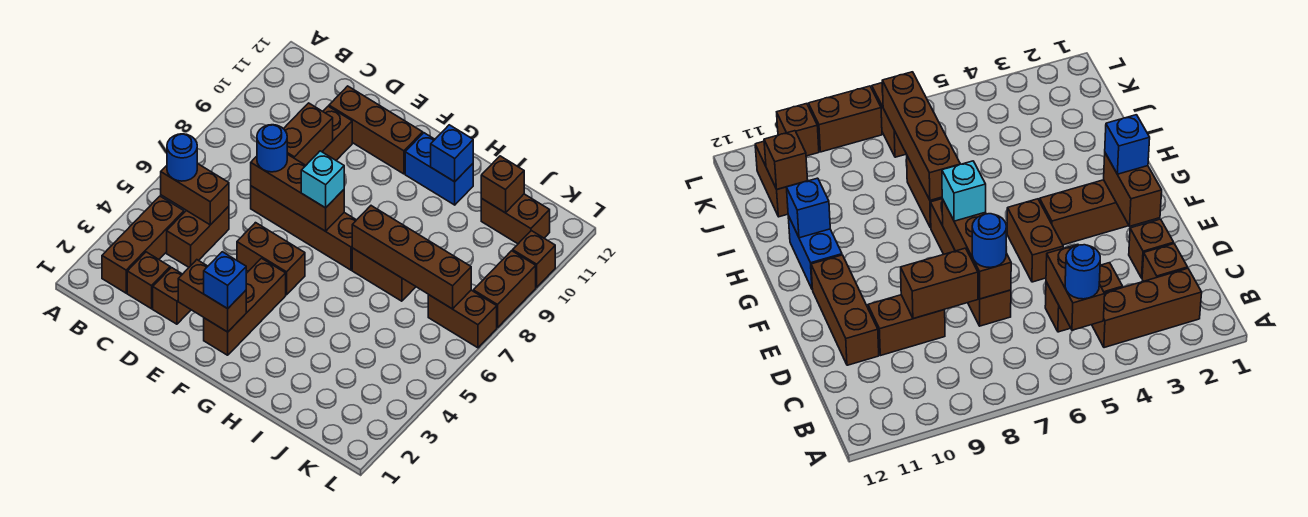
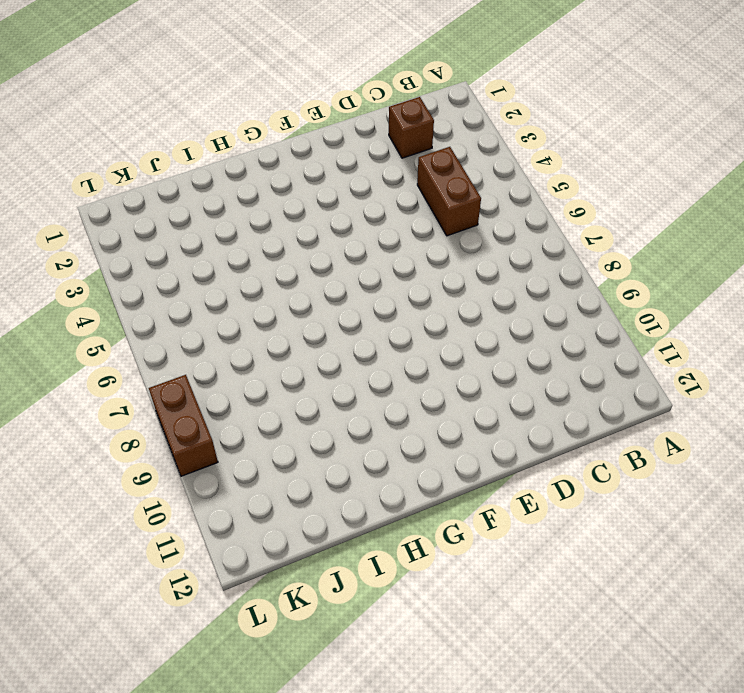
none -> brown 1x3 brick [102,196,184,293]
none -> brown 1x1 brick [153,268,191,324]
none -> brown 1x4 brick [251,186,356,270]

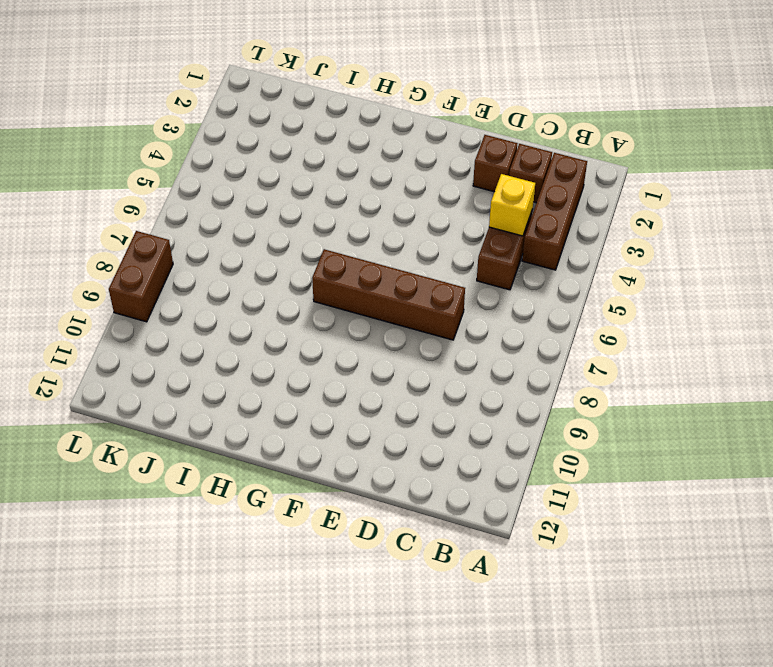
yellow 1x1 brick [489,174,535,236] -> none
none -> brown 1x2 brick [322,106,352,160]
none -> brown 1x3 brick [329,86,423,174]
none -> brown 1x2 brick [237,223,305,295]

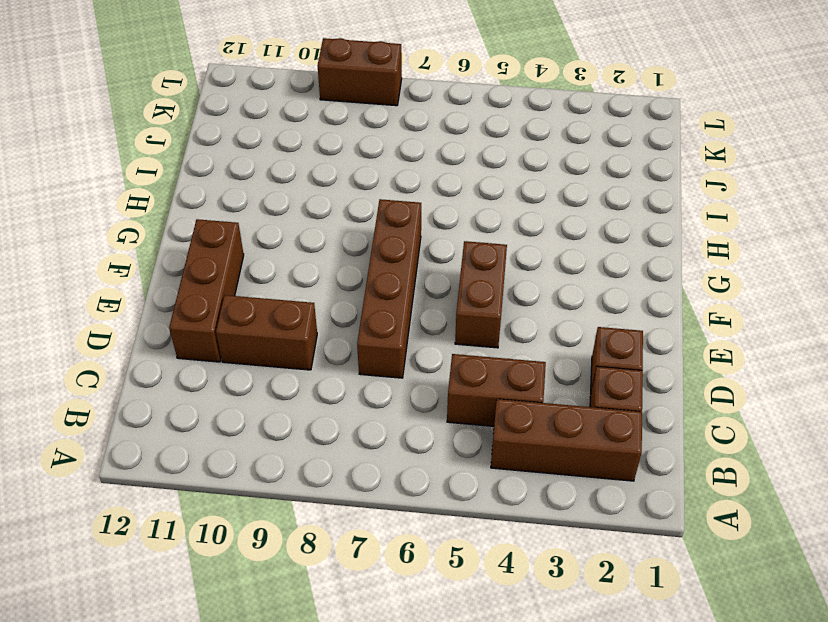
none -> brown 1x3 brick [204,258,286,355]
none -> blue 1x2 brick [405,133,473,205]
none -> brown 1x2 brick [352,248,416,301]

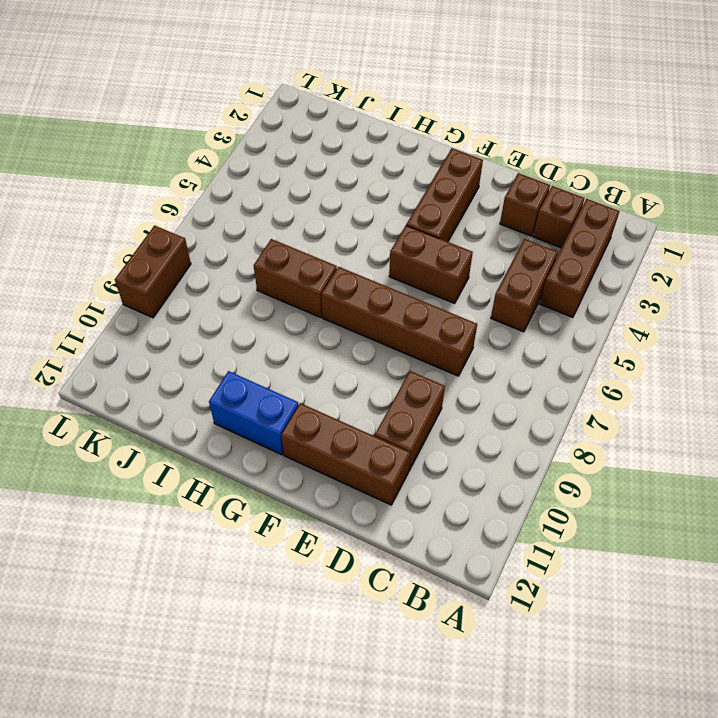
none -> brown 1x2 brick [481,194,550,244]
none -> brown 1x2 brick [428,290,497,348]
none -> brown 1x1 brick [513,231,555,287]

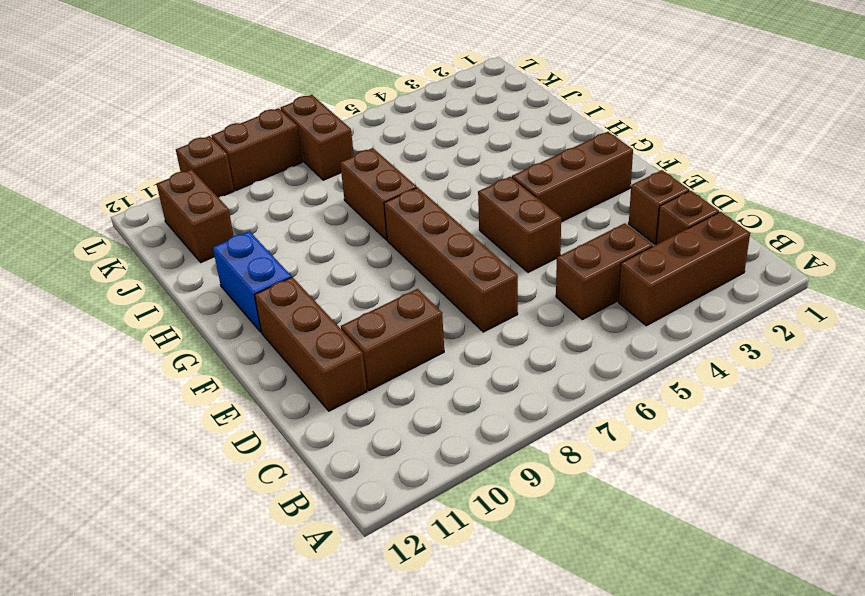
none -> brown 1x2 brick [161,163,229,225]
none -> brown 1x3 brick [251,154,344,231]
none -> brown 1x2 brick [284,103,333,165]

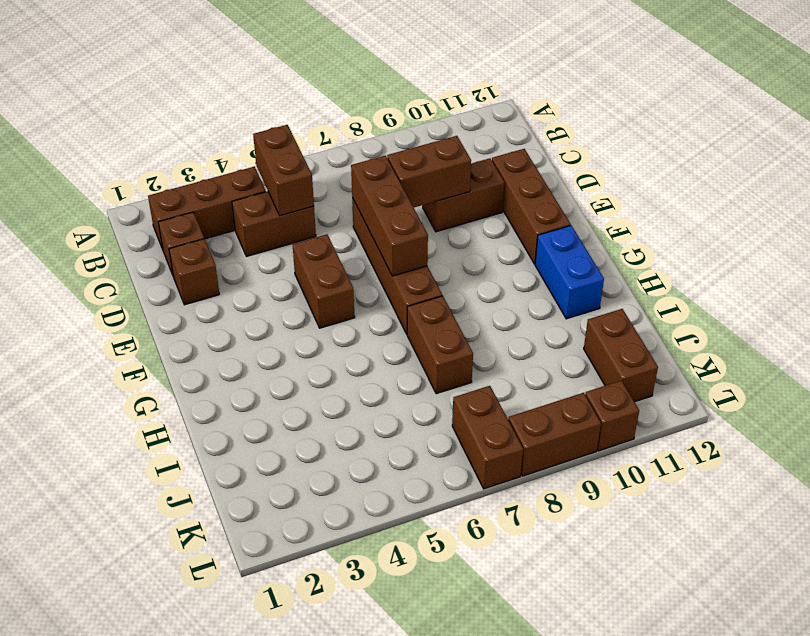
none -> brown 1x3 brick [204,258,286,355]
none -> brown 1x2 brick [178,260,246,332]
none -> brown 1x4 brick [352,206,471,309]

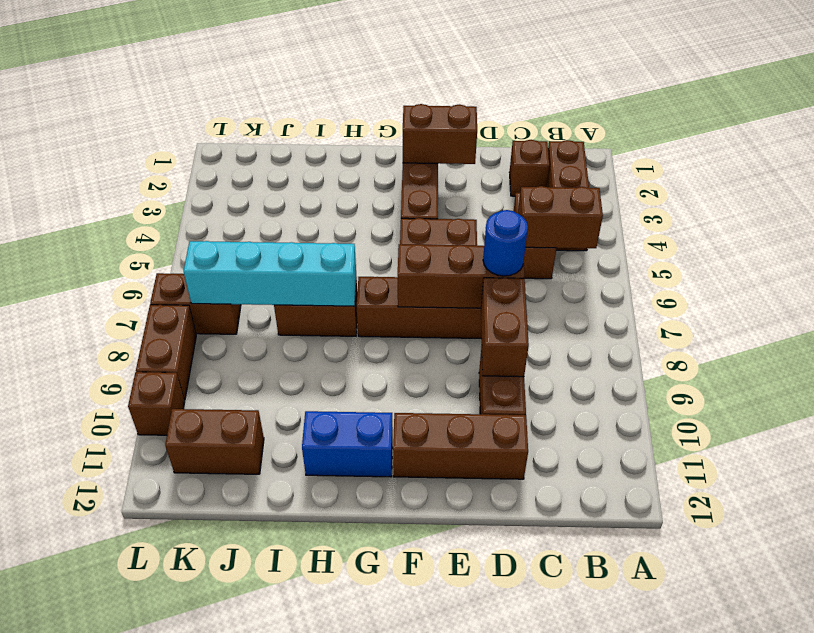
cyan 1x4 brick [184,241,356,306] -> brown 1x4 brick [352,206,471,309]
none -> brown 1x1 brick [153,268,191,324]
none -> blue 1x1 brick [431,125,473,182]
none -> brown 1x1 brick [481,156,524,213]

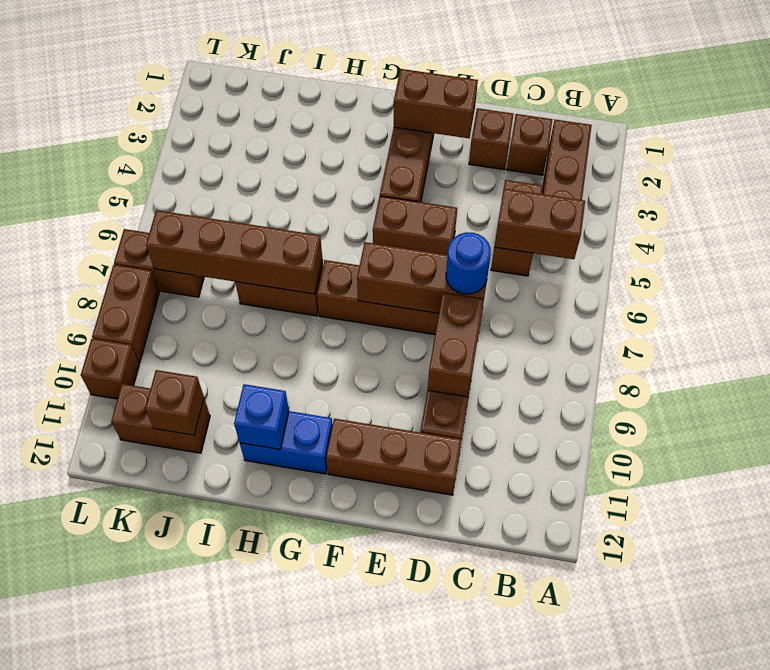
none -> blue 1x1 round brick [167,134,197,181]
none -> blue 1x1 brick [204,252,246,309]
none -> cyan 1x1 brick [301,151,344,208]

